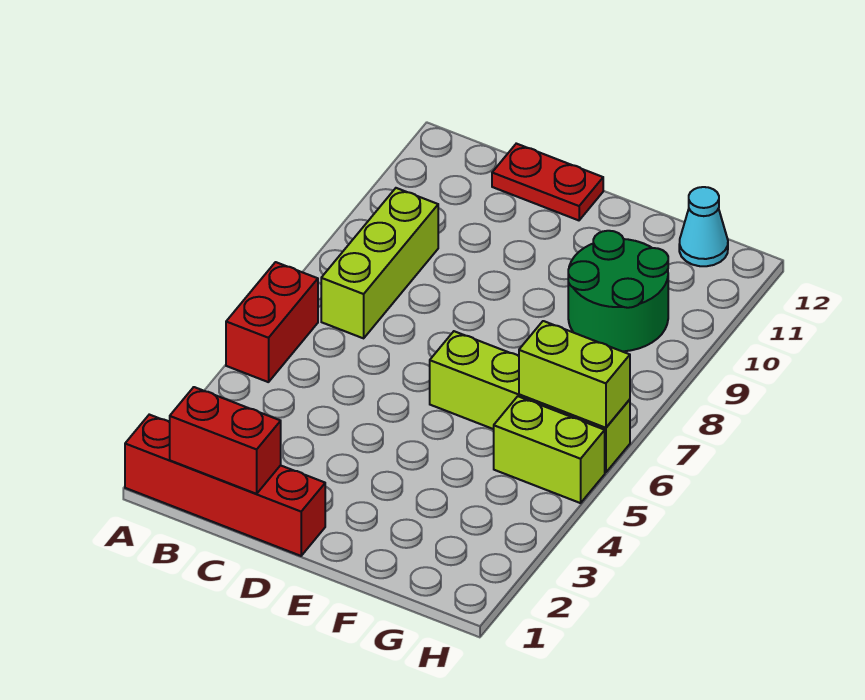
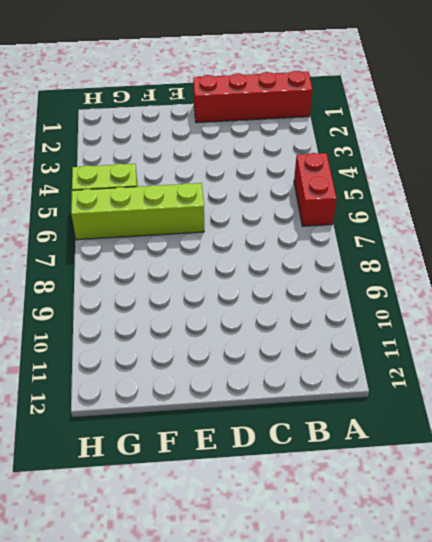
none -> lime 1x3 brick [321,188,438,338]
none -> red 1x2 plate [492,144,603,220]

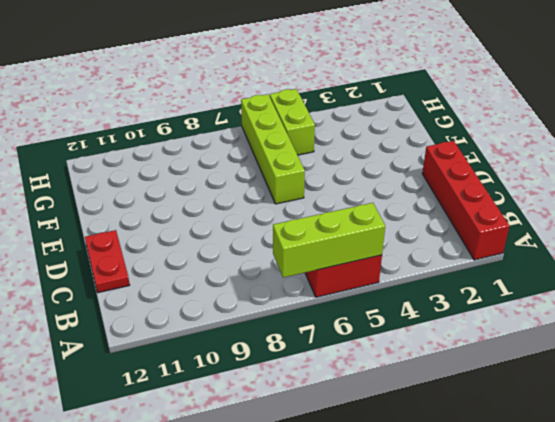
lime 1x3 brick [273,203,385,278] -> lime 1x3 brick moved to [321,188,438,338]
none -> green 2x2 round brick [568,231,668,351]
none -> cyan 1x1 cone [679,187,728,266]

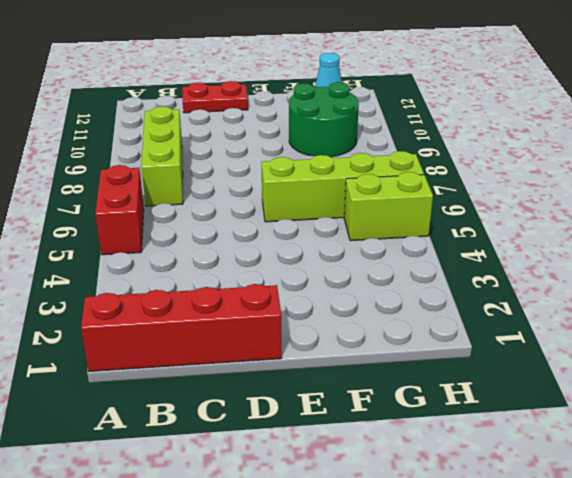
none -> red 1x2 brick [170,387,281,494]
none -> lime 1x2 brick [519,321,630,428]

